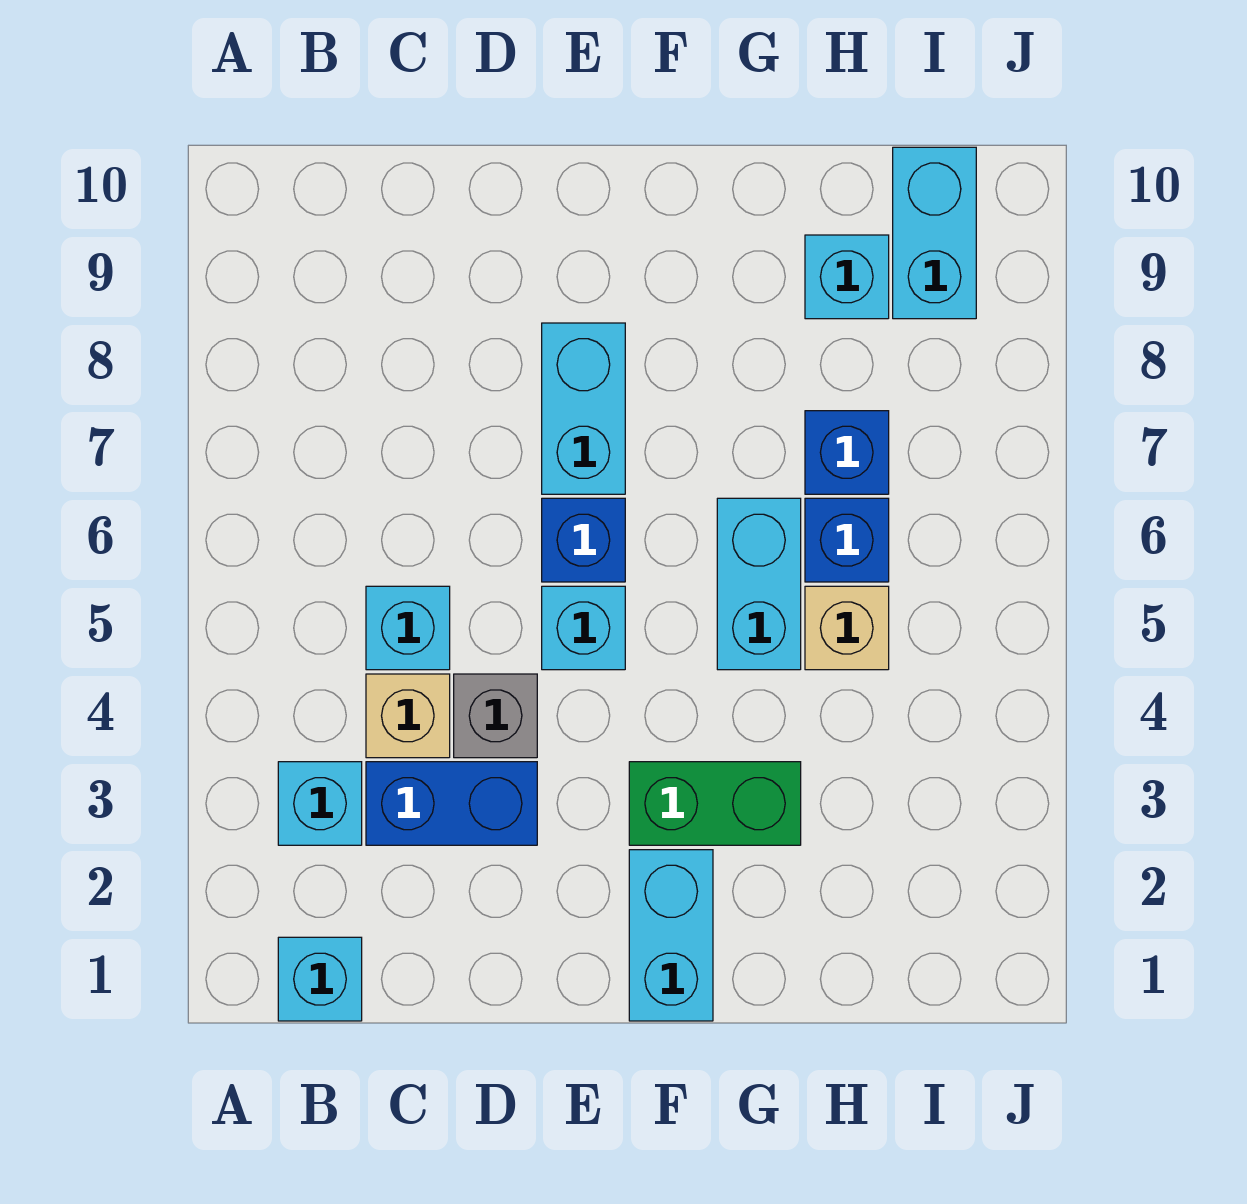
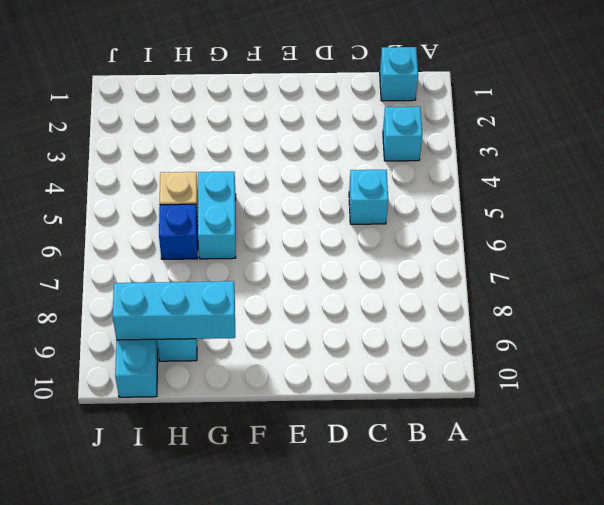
cyan 1x3 brick [113,281,235,340] -> none
none -> blue 1x2 brick [366,762,537,845]
none -> tan 1x1 brick [366,674,450,758]
none -> grey 1x1 brick [454,674,537,758]

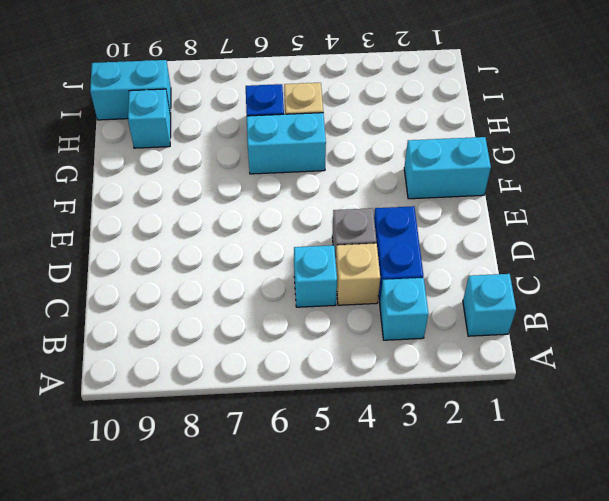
none -> cyan 1x1 brick [542,586,625,670]
none -> blue 1x1 brick [542,498,625,582]
none -> cyan 1x2 brick [542,323,625,494]

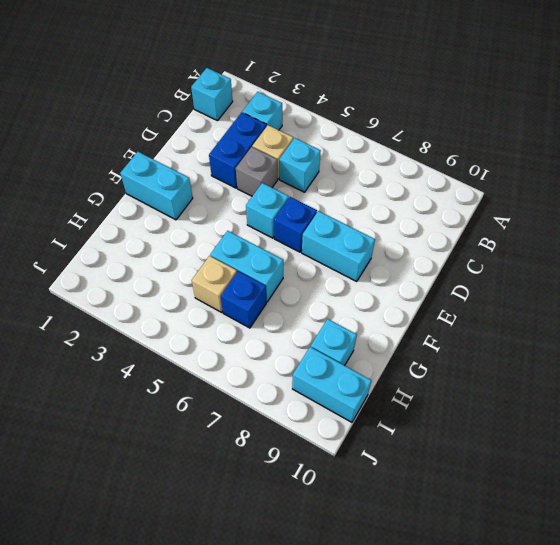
none -> green 1x2 brick [629,762,801,845]
none -> blue 1x1 brick [805,411,889,494]

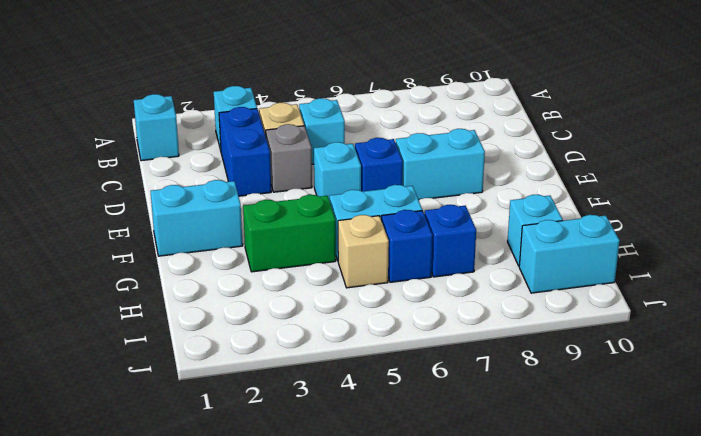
green 1x2 brick [243,195,336,272] -> green 1x2 brick turned to [629,762,801,845]

